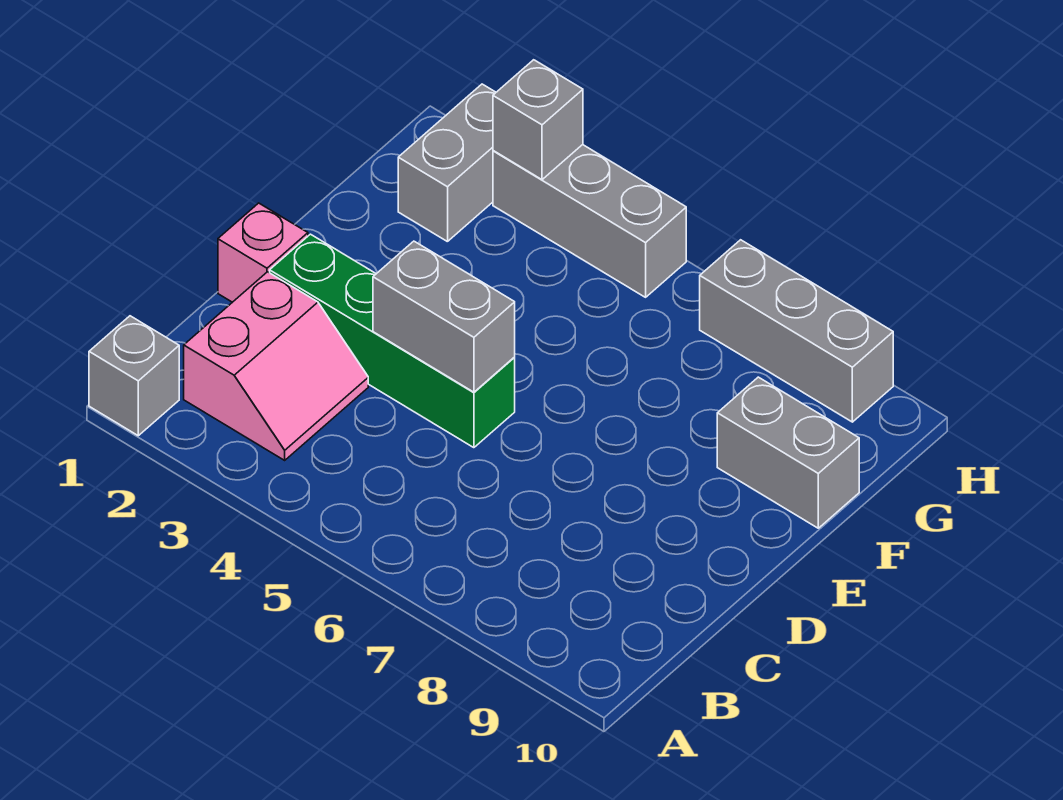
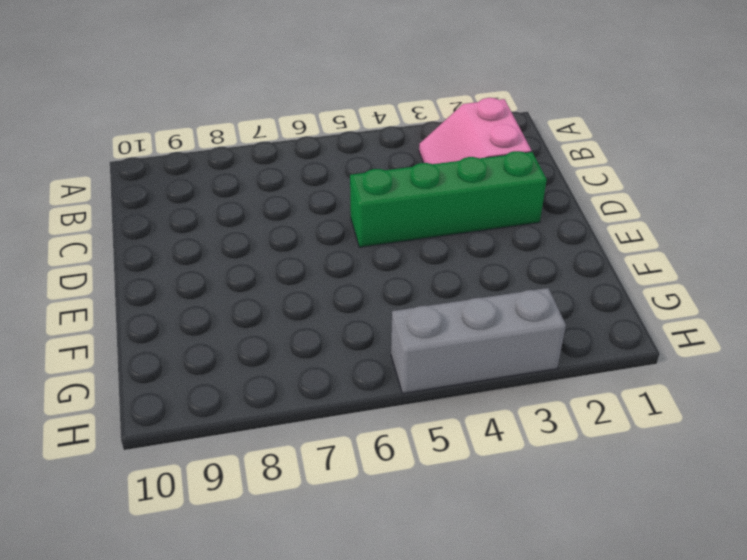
none -> grey 1x1 brick [89,316,179,436]
none -> pink 1x1 brick [218,203,308,302]

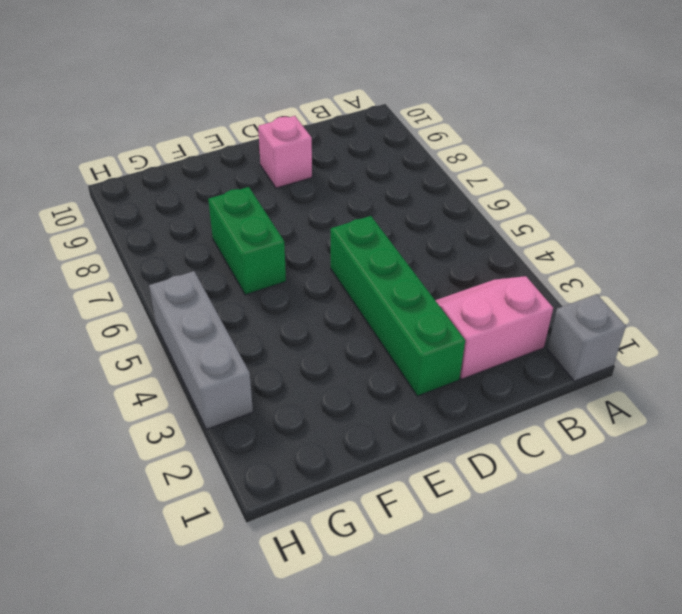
pink 1x1 brick [258,116,312,188] -> pink 1x1 brick moved to [218,203,308,302]
green 1x2 brick [208,187,286,295] -> none
none -> grey 1x2 brick [717,377,859,528]
none -> grey 1x2 brick [398,84,496,242]

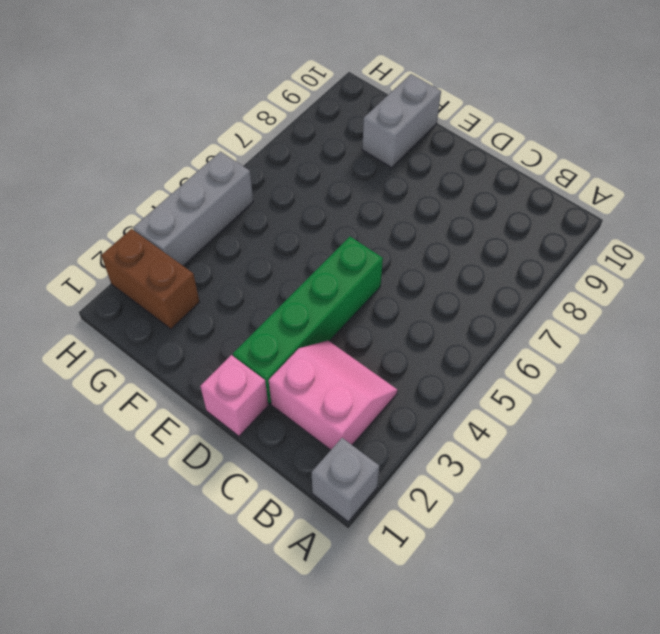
brown 1x2 brick [101,229,200,329] -> grey 1x2 brick [398,84,496,242]
none -> grey 1x3 brick [700,240,893,422]
none -> grey 1x2 brick [373,241,515,392]

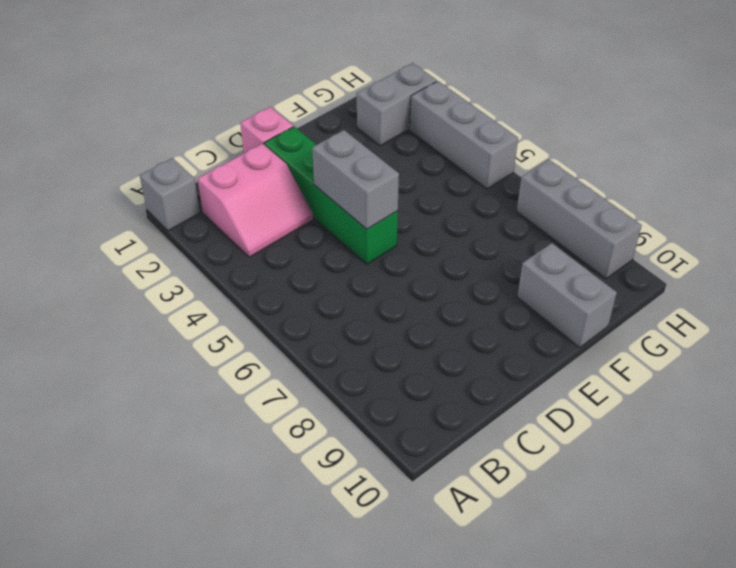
none -> grey 1x1 brick [493,60,583,180]

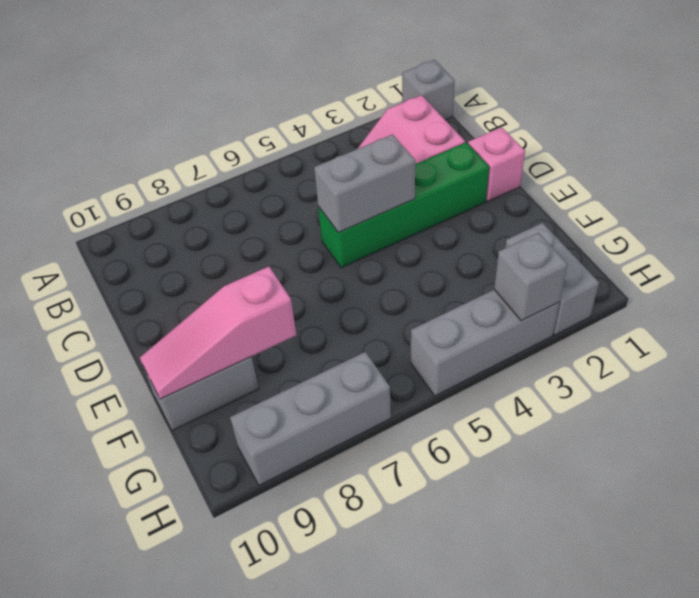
pink 1x3 slope [140,267,296,399] -> none

